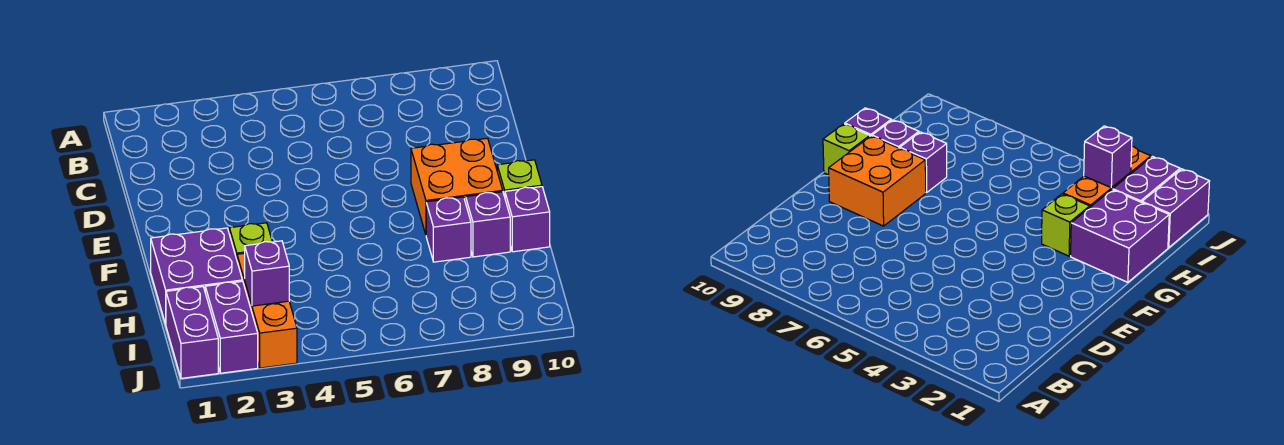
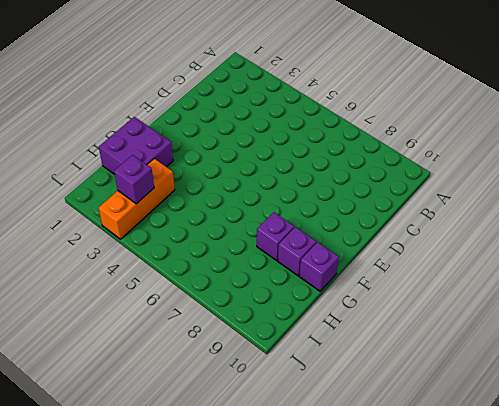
none -> orange 2x2 brick [411,138,503,234]
none -> lime 1x1 brick [497,160,542,196]

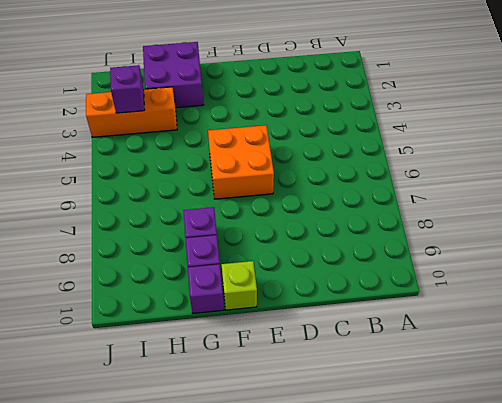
orange 2x2 brick [208,125,274,199] -> orange 2x2 brick moved to [411,138,503,234]
none -> lime 1x1 brick [229,223,272,259]
none -> purple 1x2 brick [166,287,218,378]

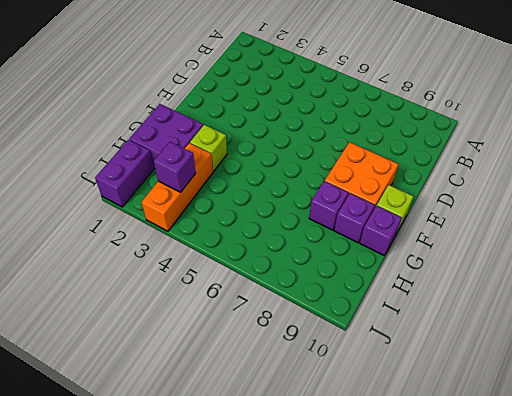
none -> purple 1x2 brick [205,281,258,373]

